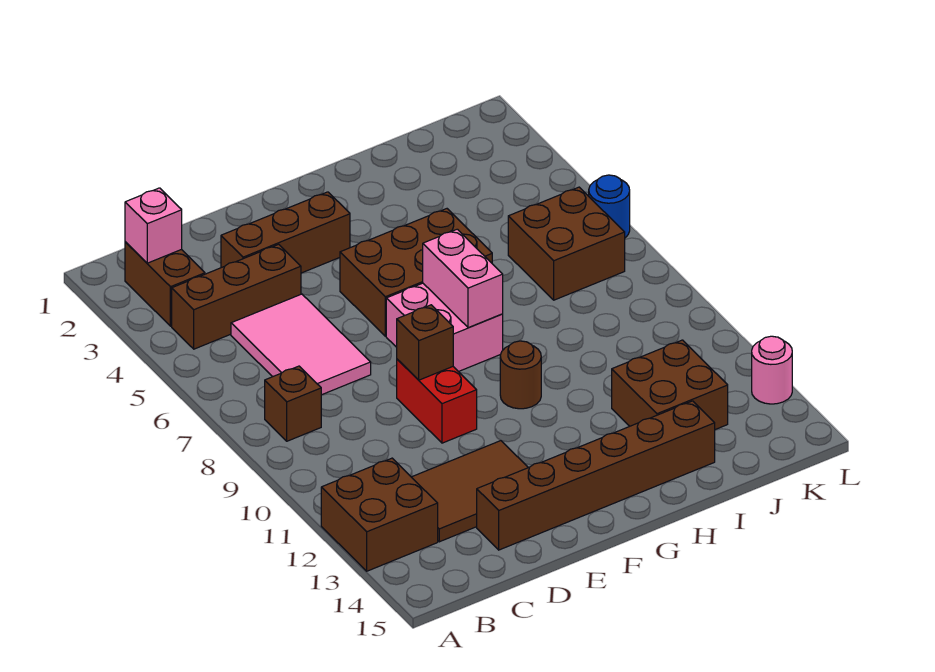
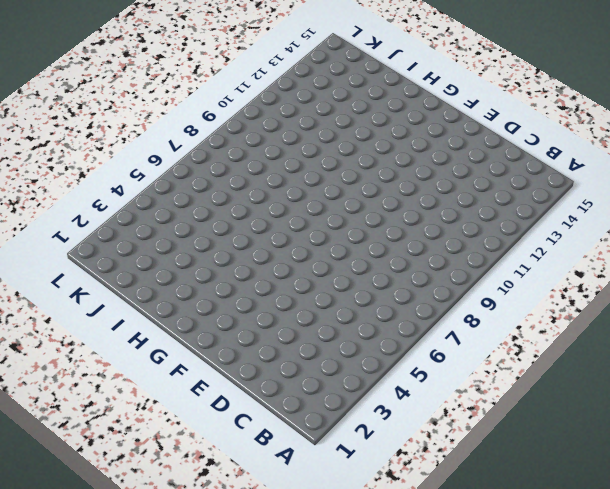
none -> brown 2x2 brick [321,458,438,571]
none -> brown 1x2 brick [125,242,205,326]
none -> brown 1x3 brick [172,244,301,349]

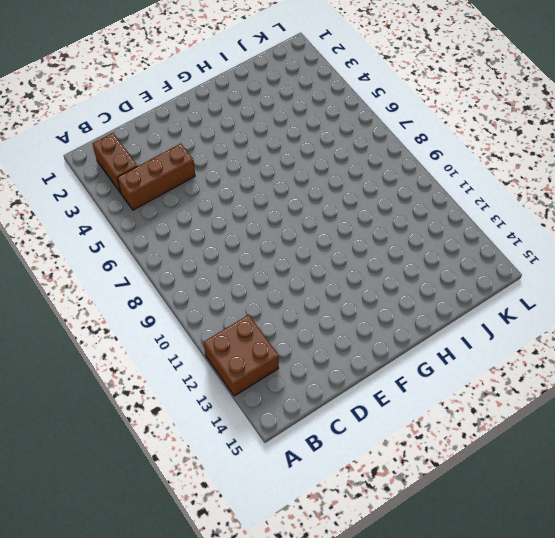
none -> brown 1x1 brick [265,366,321,441]
none -> pink 2x3 tile [231,294,371,395]
none -> brown 2x3 tile [412,441,528,542]

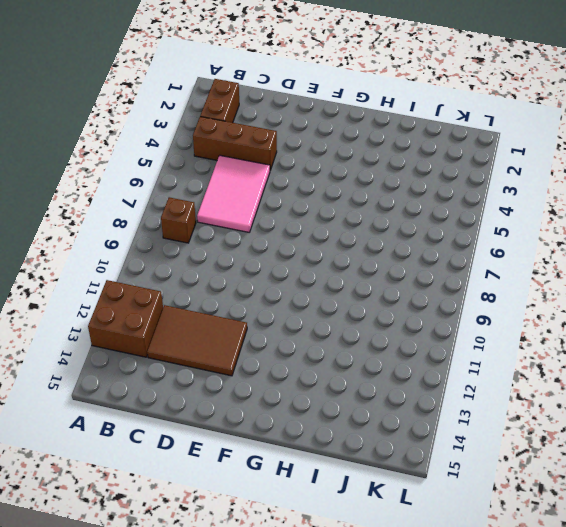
none -> brown 1x3 brick [221,192,350,273]
none -> brown 1x6 brick [477,401,715,550]
none -> red 1x2 brick [397,359,477,443]

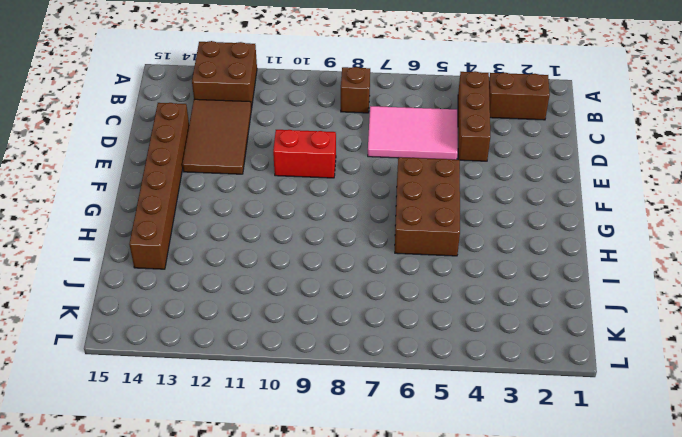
none -> brown 1x3 brick [221,192,350,273]
none -> pink 2x2 brick [386,283,503,372]
none -> brown 1x1 round brick [500,341,541,409]

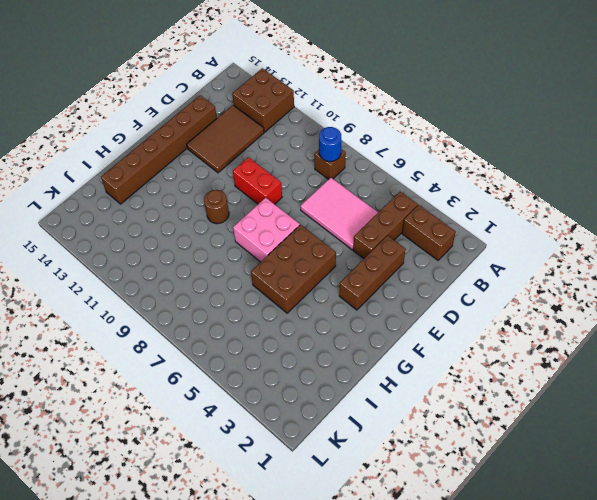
blue 1x1 round brick [319,127,341,161] -> blue 1x1 round brick moved to [589,175,630,238]
none -> brown 2x2 brick [612,340,728,430]
none -> brown 2x2 brick [508,187,625,300]
none -> pink 1x1 round brick [752,336,792,404]

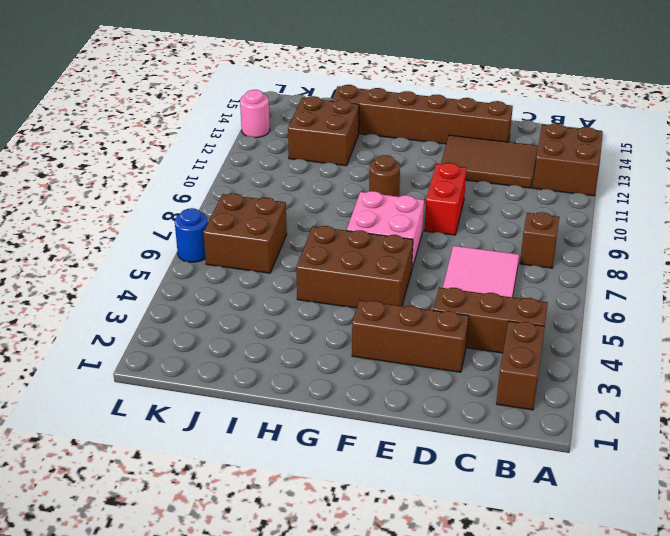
none -> pink 1x1 brick [125,188,182,263]
none -> brown 1x1 brick [397,305,453,380]
none -> pink 1x2 brick [423,229,503,328]

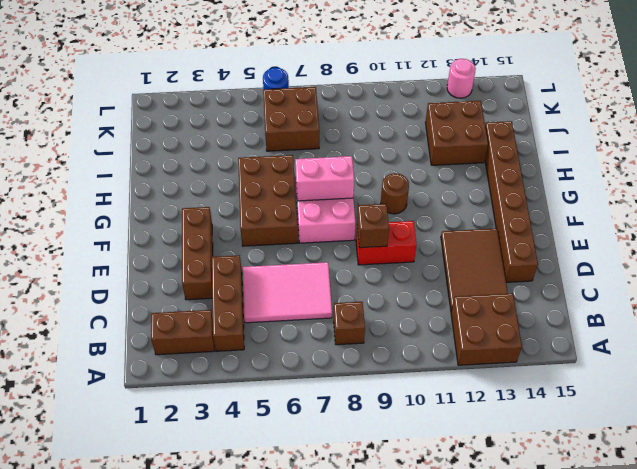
none -> pink 1x1 brick [125,188,182,263]

